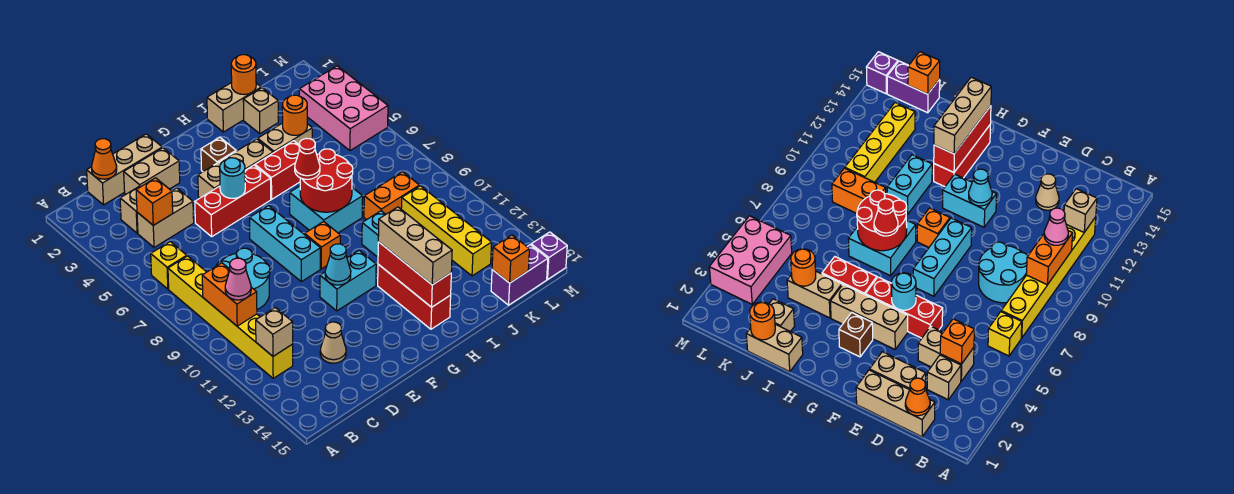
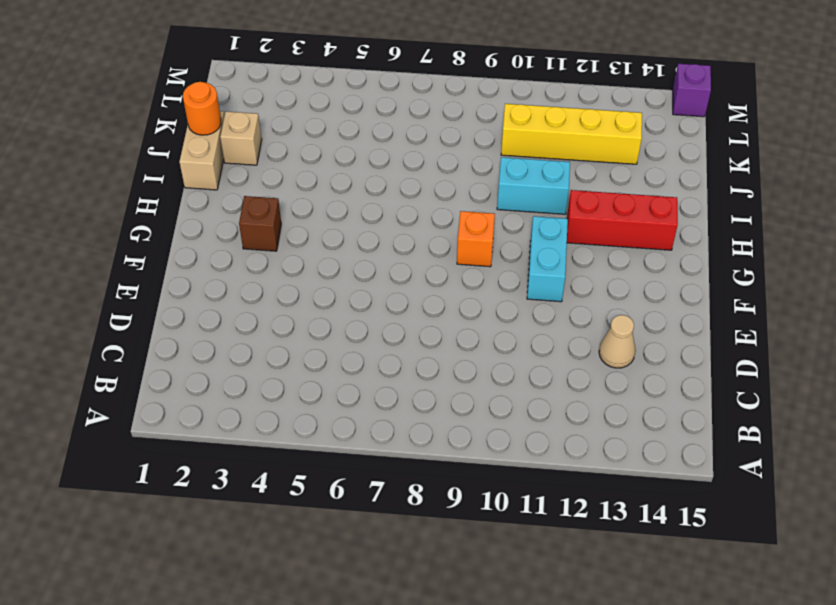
none -> yellow 1x1 brick [151,242,187,289]
none -> yellow 1x6 brick [168,256,293,378]
none -> tan 1x3 brick [87,134,162,205]
none -> tan 1x1 brick [120,186,140,233]

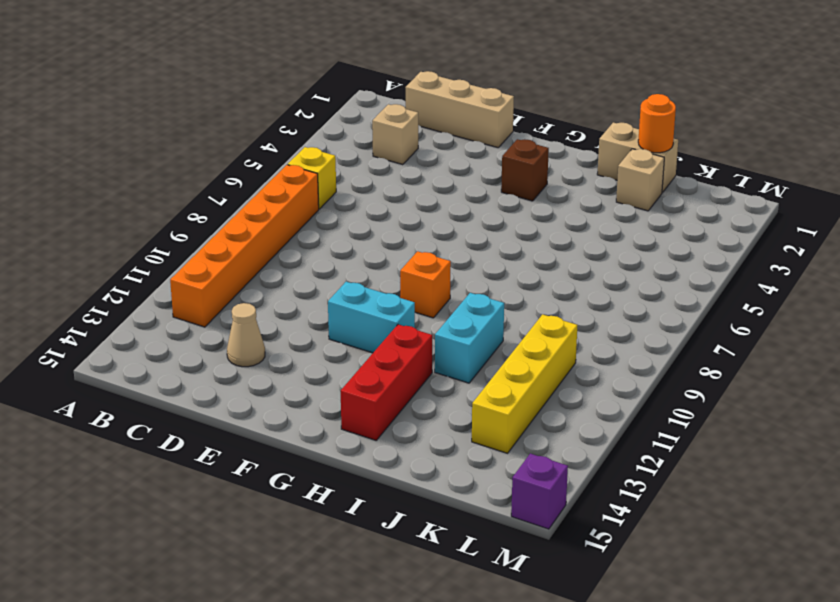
orange 1x6 brick [170,165,319,327] -> yellow 1x6 brick [168,256,293,378]
none -> tan 1x2 brick [137,188,194,247]
none -> cyan 2x2 round brick [216,248,270,309]
none -> tan 1x2 brick [124,148,180,194]
none -> red 1x3 brick [195,165,271,236]

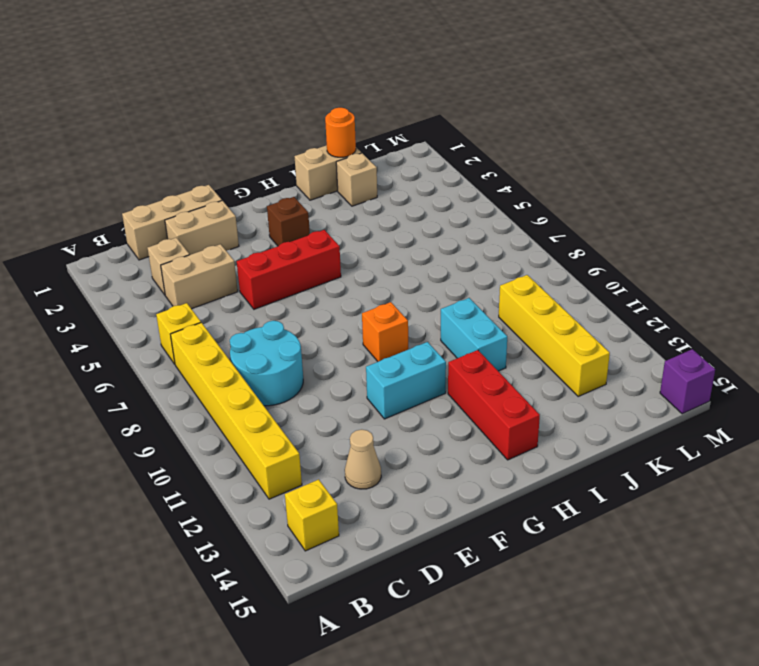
yellow 1x1 brick [285,479,339,551] -> none
none -> tan 1x3 brick [198,139,273,198]
none -> cyan 1x3 brick [250,206,320,282]
none -> red 1x2 brick [255,141,300,199]
none -> cyan 2x2 brick [290,186,363,233]

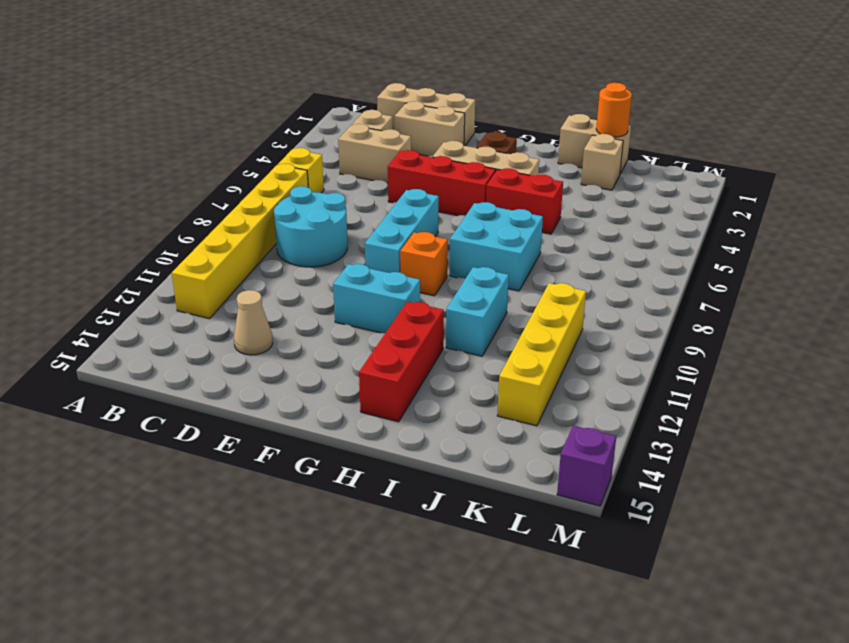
none -> tan 1x2 brick [258,123,312,153]
none -> orange 1x2 brick [364,172,420,220]
none -> purple 1x2 brick [491,245,548,305]
none -> pink 2x3 brick [299,66,388,151]

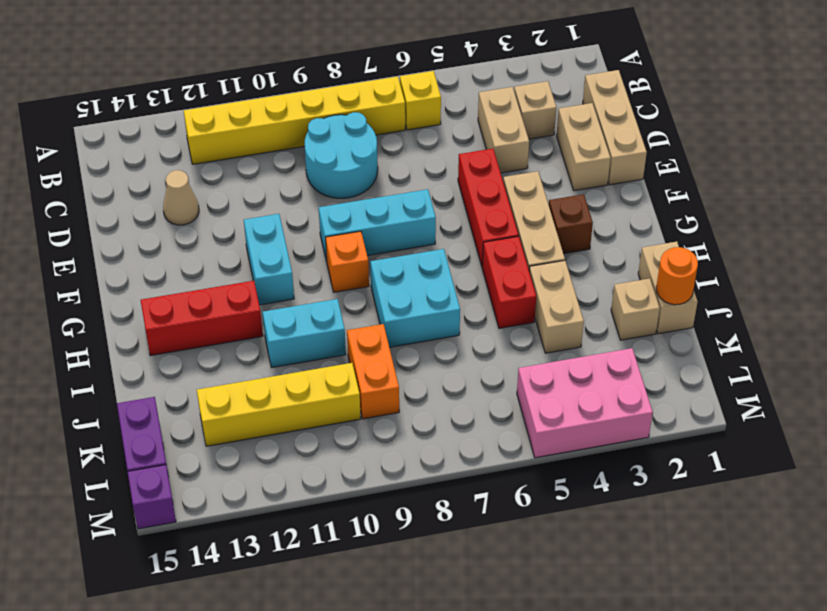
none -> orange 1x2 brick [202,263,257,326]
none -> tan 1x1 brick [256,308,293,356]
none -> orange 1x1 cone [92,139,117,179]
none -> orange 1x1 brick [136,178,173,225]

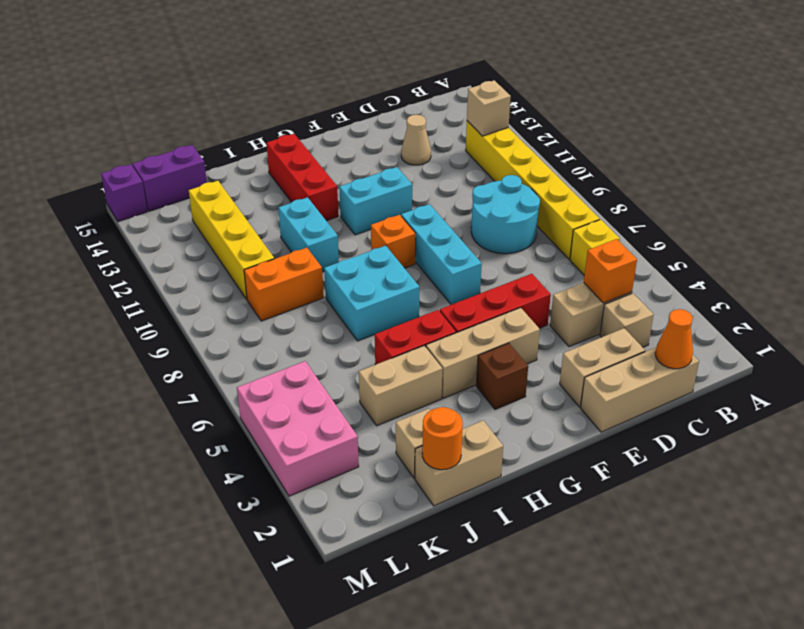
none -> orange 1x2 brick [202,263,257,326]
none -> cyan 1x1 round brick [220,158,245,198]
none -> cyan 1x1 cone [325,244,351,285]
none -> red 2x2 round brick [300,149,353,212]

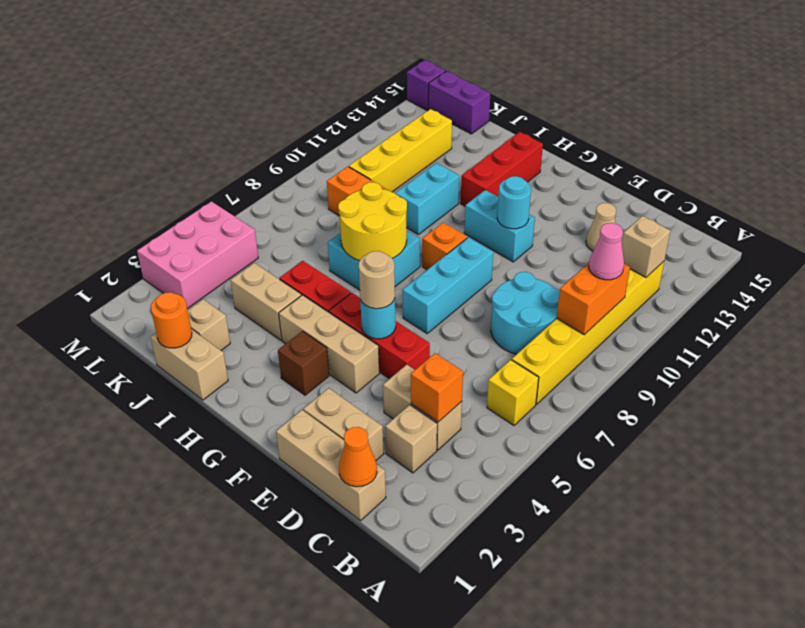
tan 1x1 round brick [359,251,395,309] -> none
cyan 1x1 round brick [497,176,531,229] -> cyan 1x1 cone [325,244,351,285]
yellow 2x2 round brick [338,182,407,261] -> red 2x2 round brick [300,149,353,212]
none -> red 1x3 brick [378,242,451,307]
none -> orange 1x1 round brick [282,95,307,135]
none -> orange 1x1 brick [492,235,529,283]
none -> red 1x1 cone [295,138,320,179]

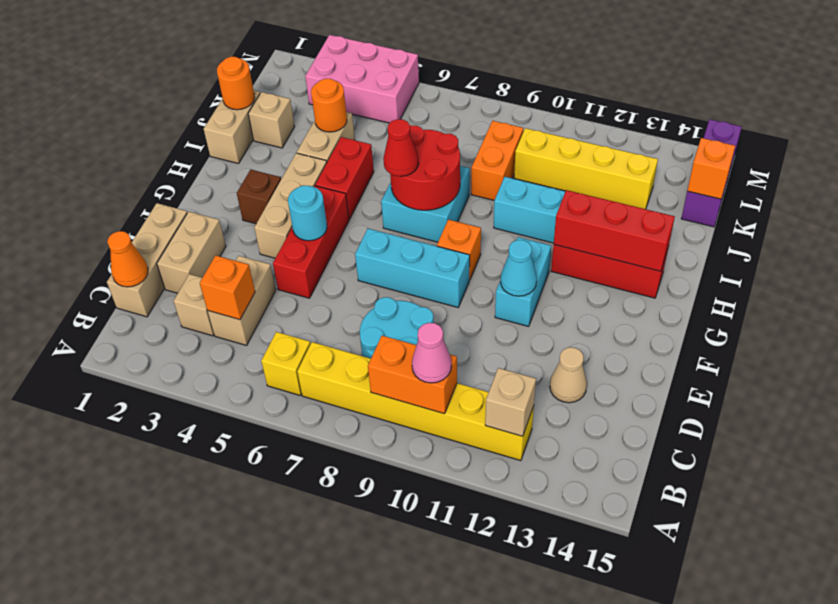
none -> tan 1x3 brick [378,207,452,285]

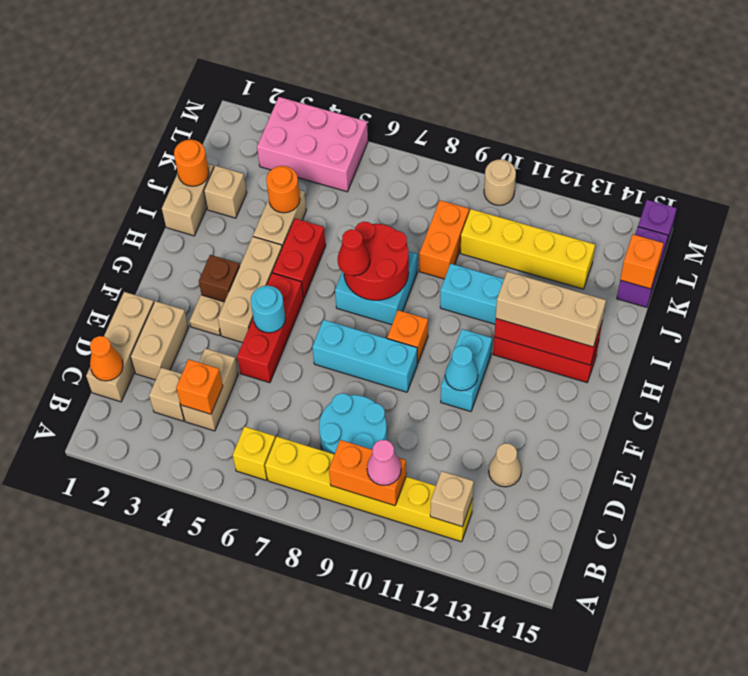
tan 1x1 plate [189,295,224,336] -> none
tan 1x1 round brick [484,159,516,205] -> none

